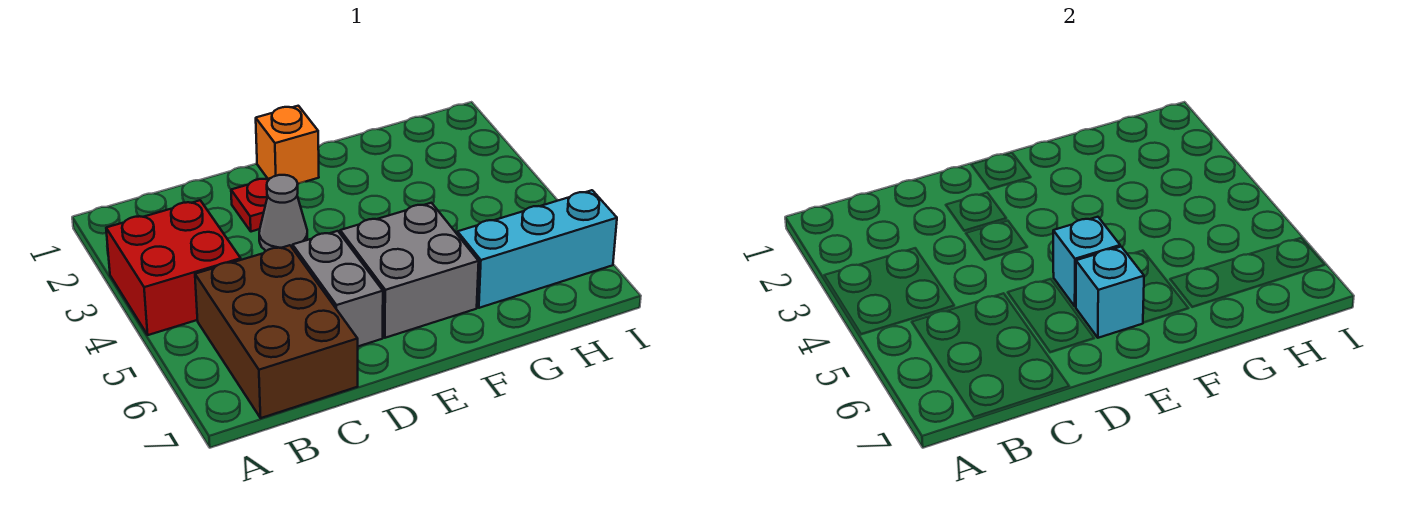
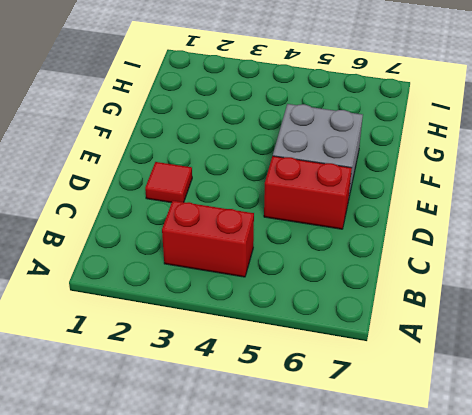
red 1x2 brick [162,201,254,277] -> red 2x2 brick [106,200,241,335]
red 1x1 tile [145,162,192,203] -> red 1x1 plate [231,178,270,232]
red 1x2 brick [264,156,352,229] -> grey 1x2 brick [293,231,383,346]
none -> brown 2x3 brick [195,245,358,418]
none -> grey 1x1 cone [259,175,307,251]

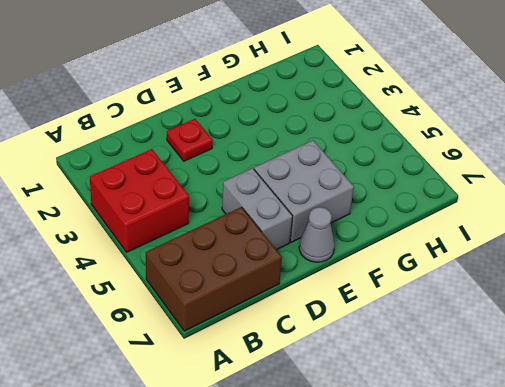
brown 2x3 brick [146,207,282,331] -> brown 2x3 brick turned to [195,245,358,418]
grey 1x1 cone [299,207,335,262] -> grey 1x1 cone moved to [259,175,307,251]
none -> orange 1x1 brick [256,106,319,184]
none -> cyan 1x3 brick [457,190,617,308]

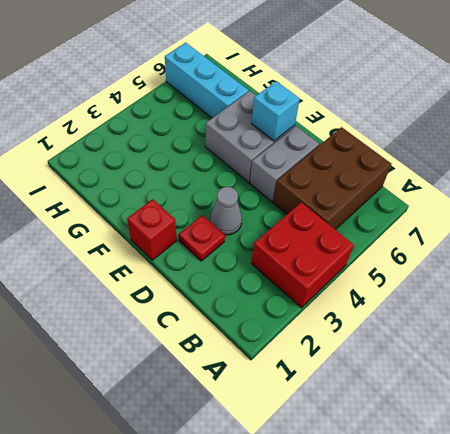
red 1x1 brick [127,199,177,260] -> orange 1x1 brick [256,106,319,184]
none -> cyan 1x1 brick [1053,217,1120,307]

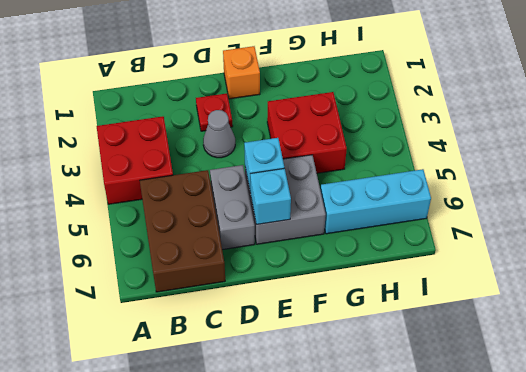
red 2x2 brick [267,92,347,173] -> none

